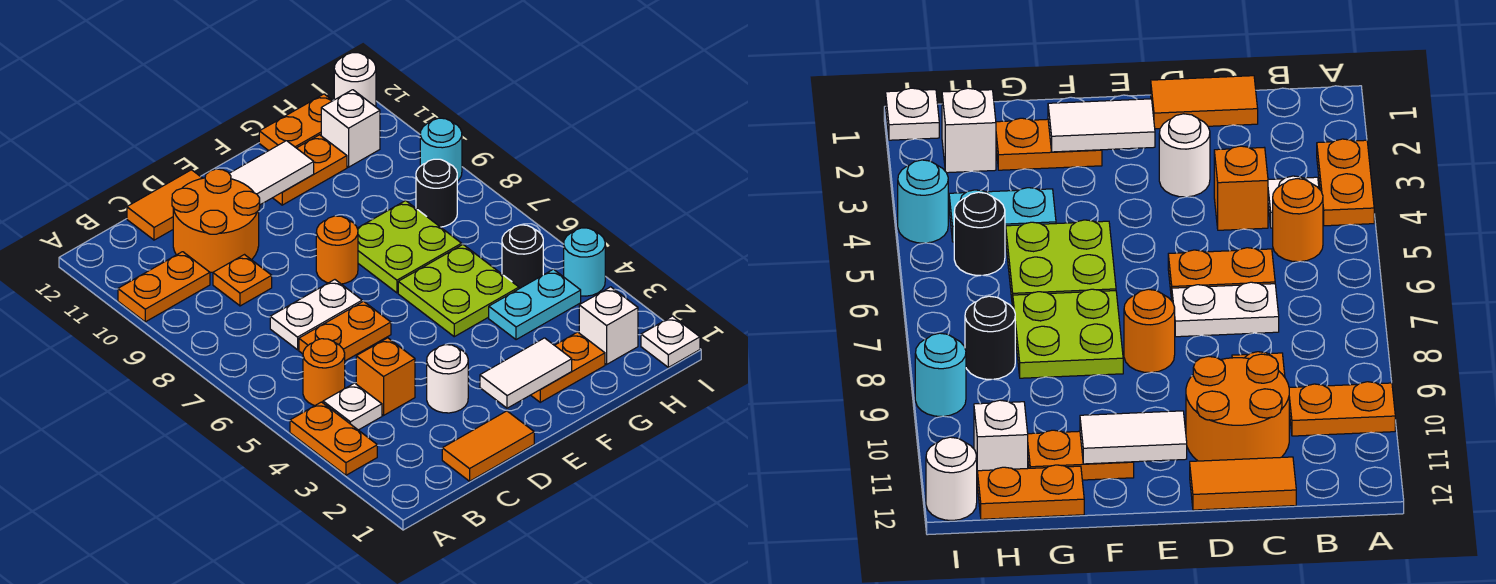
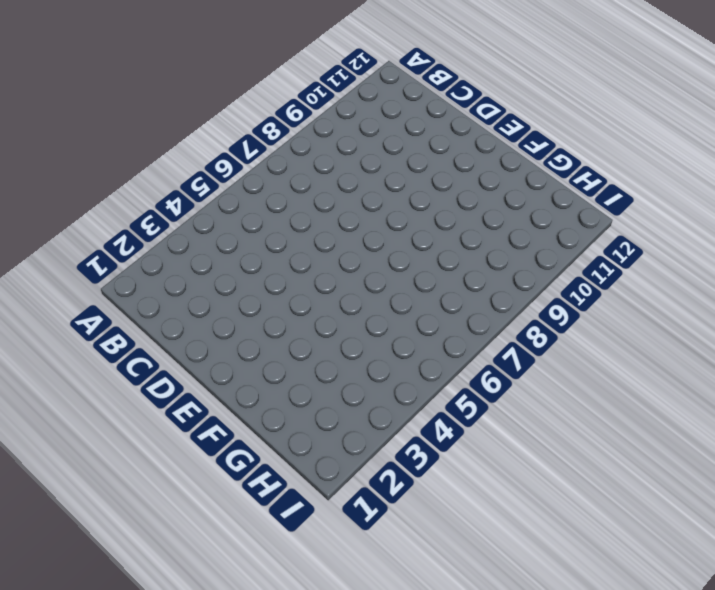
none -> orange 1x2 plate [290,402,377,475]
none -> orange 1x2 plate [118,252,210,322]
none -> white 1x1 plate [323,383,382,430]

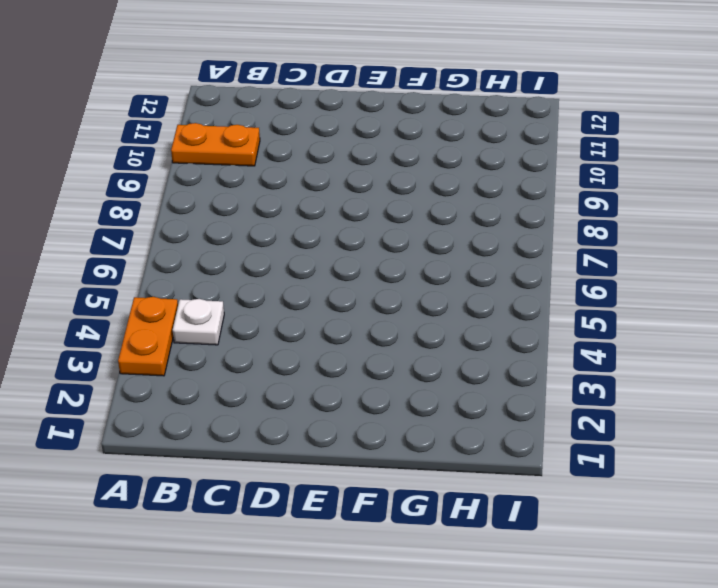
none -> orange 1x1 round brick [303,339,345,405]
none -> orange 1x2 tile [442,411,534,481]
none -> orange 1x1 brick [356,338,415,415]

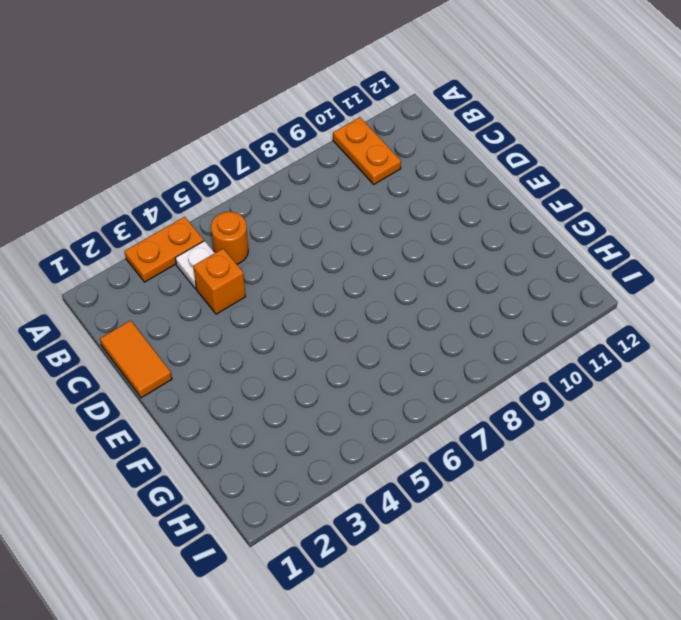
none -> orange 1x2 plate [299,301,391,361]
none -> white 1x2 plate [270,280,362,350]
none -> orange 1x1 plate [213,255,272,306]

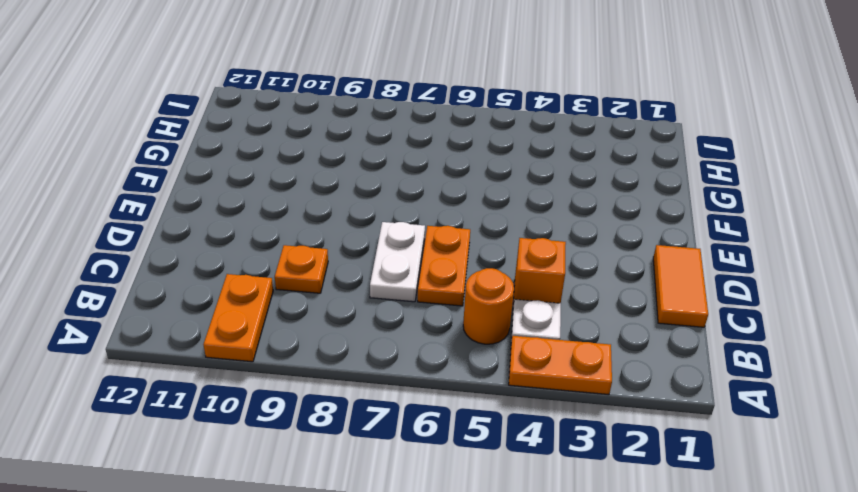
none -> orange 2x2 round brick [172,169,260,272]
none -> orange 1x2 tile [127,170,202,240]
none -> white 1x1 round brick [427,345,468,413]

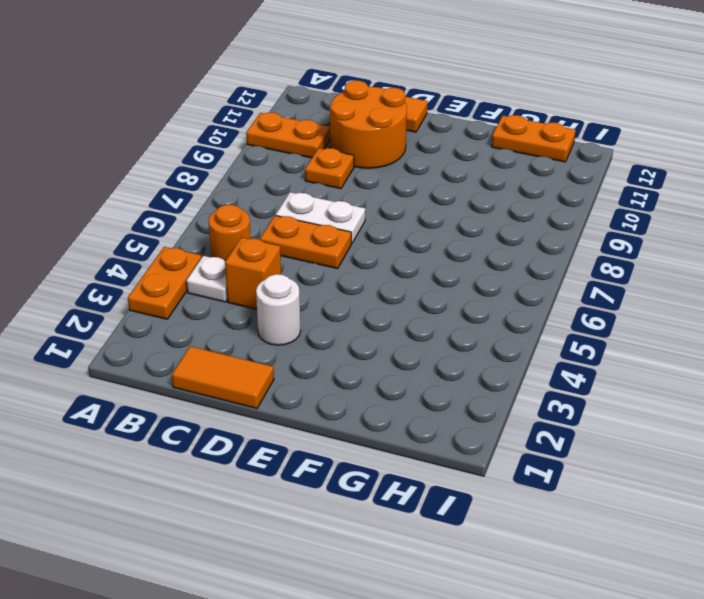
none -> orange 1x1 round brick [316,216,358,284]
none -> orange 1x2 plate [531,332,605,402]
none -> lime 2x2 plate [398,245,519,337]

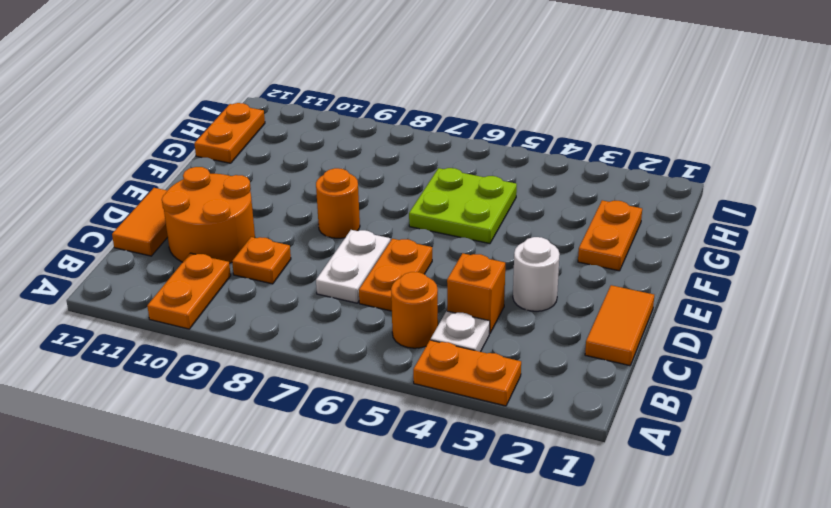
none -> lime 2x2 plate [357,201,462,293]
none -> orange 1x2 plate [273,135,347,205]
none -> cyan 1x2 plate [489,269,581,340]

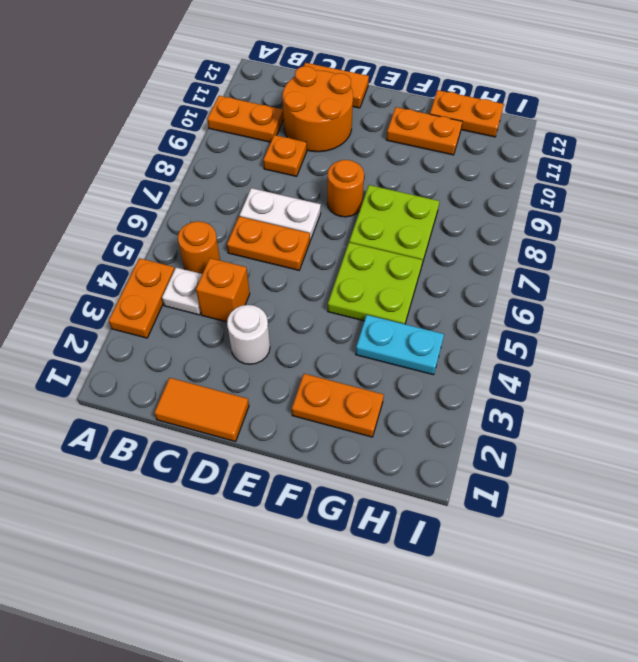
none -> white 1x1 brick [579,287,638,364]
none -> black 1x1 round brick [502,225,543,289]
none -> black 1x1 round brick [416,159,457,227]

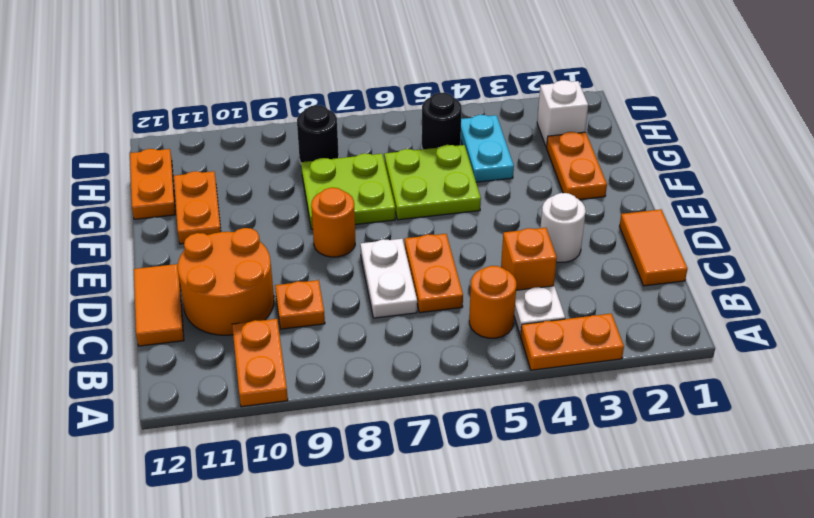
none -> white 1x1 brick [321,90,380,167]
none -> white 1x1 plate [641,316,700,367]
none -> cyan 1x1 round brick [564,228,605,296]

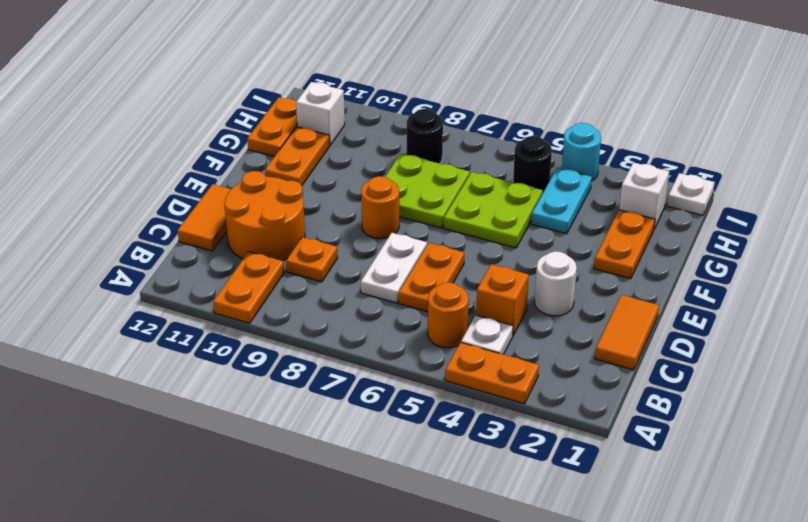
none -> cyan 1x1 round brick [420,118,462,181]
none -> white 1x1 round brick [334,53,376,107]
none -> white 1x2 tile [480,338,572,408]

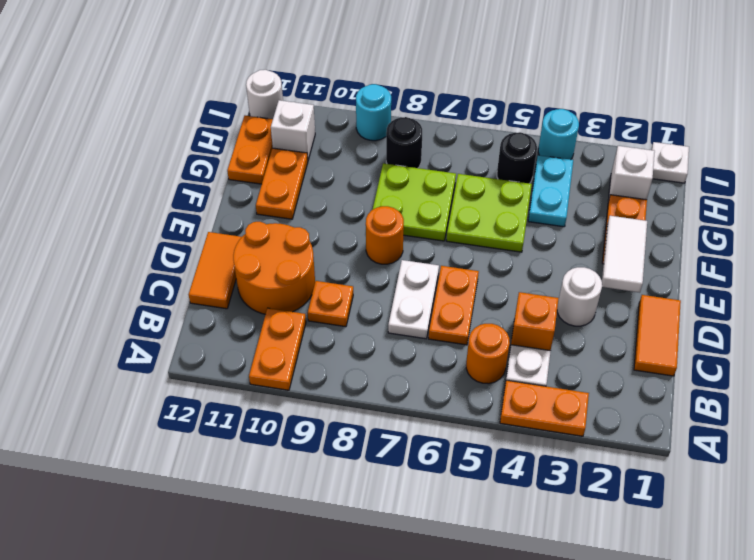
none -> white 1x2 tile [229,141,314,205]

